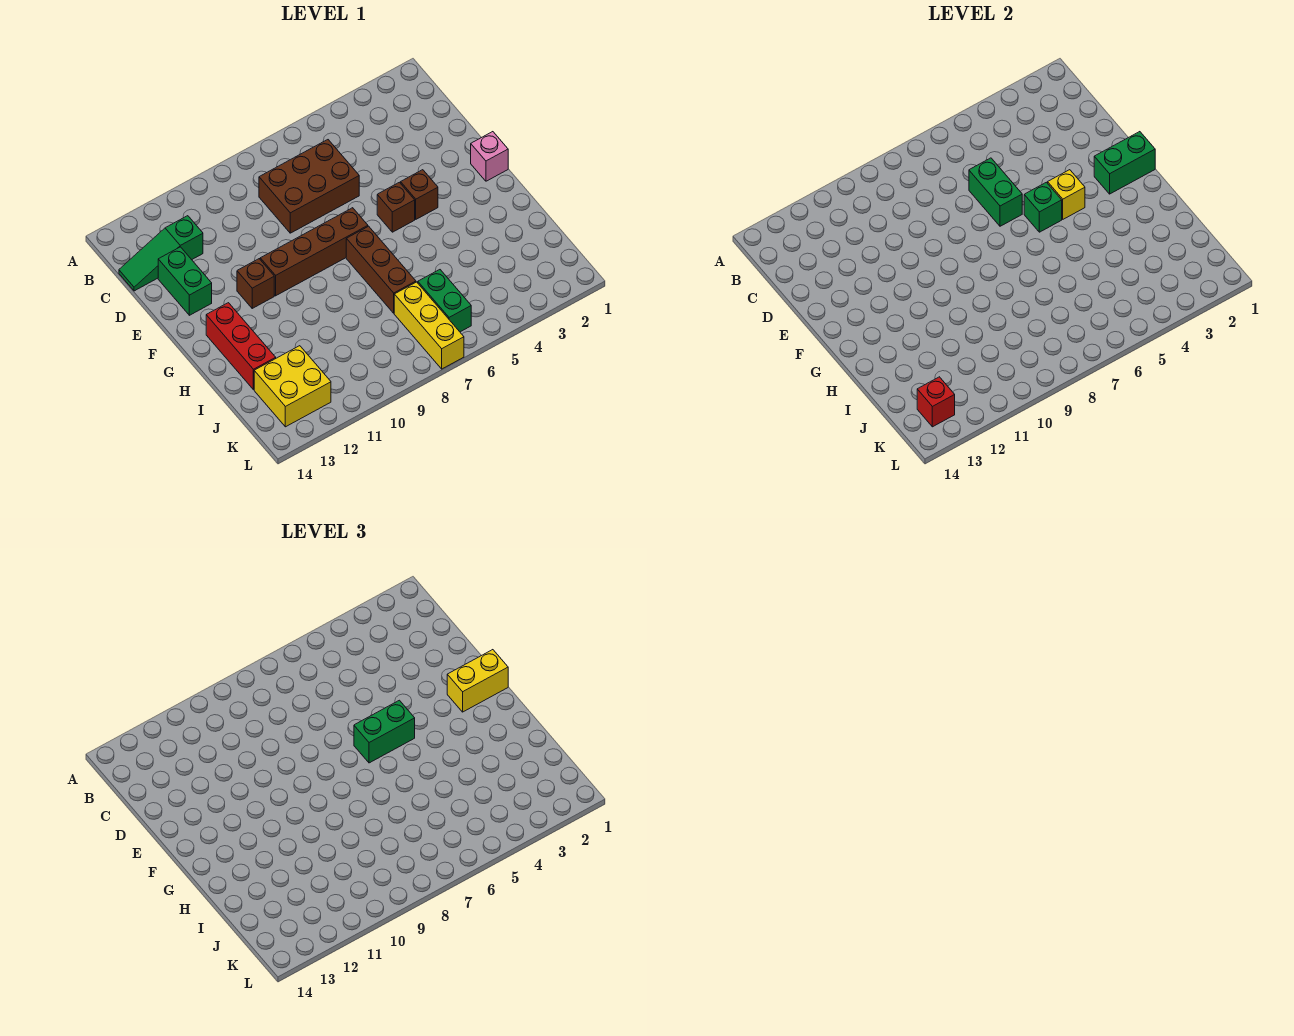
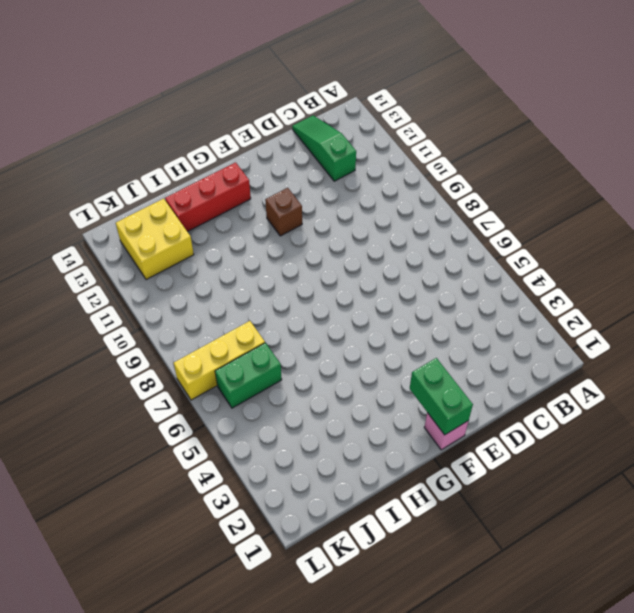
none -> brown 2x3 brick [259,140,359,233]
none -> green 1x2 brick [158,247,212,315]
none -> brown 1x1 brick [401,170,438,219]

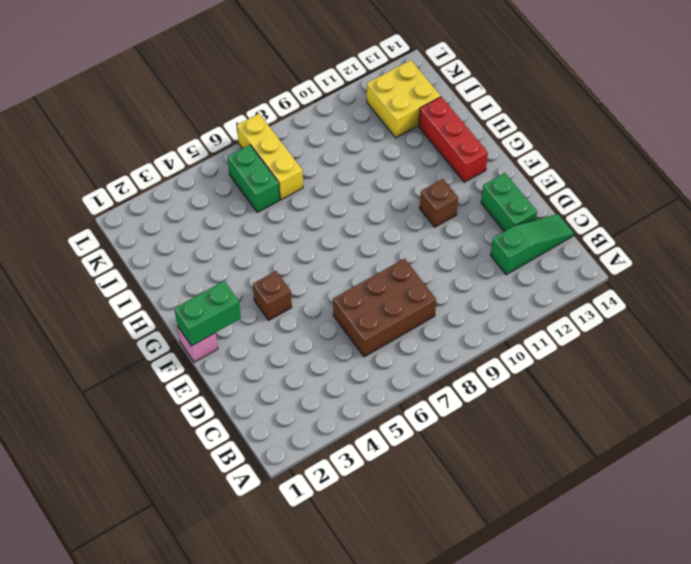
none -> brown 1x1 brick [377,182,415,232]
none -> brown 1x4 brick [260,208,368,296]
none -> brown 1x3 brick [346,226,416,313]

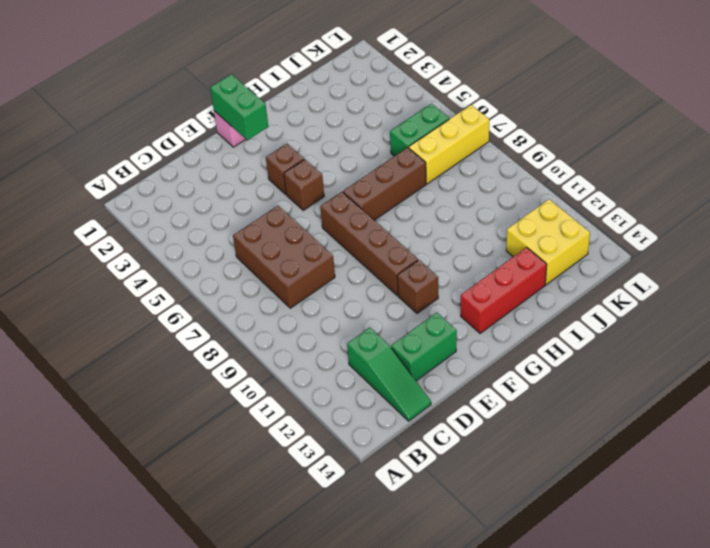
none -> green 1x2 brick [969,158,1022,226]
none -> yellow 1x1 brick [1048,170,1085,219]
none -> green 1x1 brick [1024,182,1062,232]

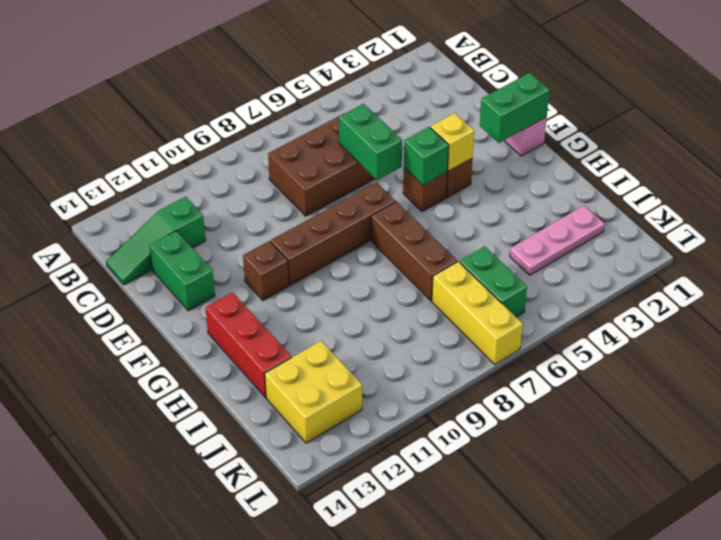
pink 1x3 plate [510,205,605,275] -> none
none -> red 1x1 brick [917,377,955,427]
none -> yellow 1x2 brick [447,650,508,712]
none -> green 1x2 brick [354,700,415,763]

